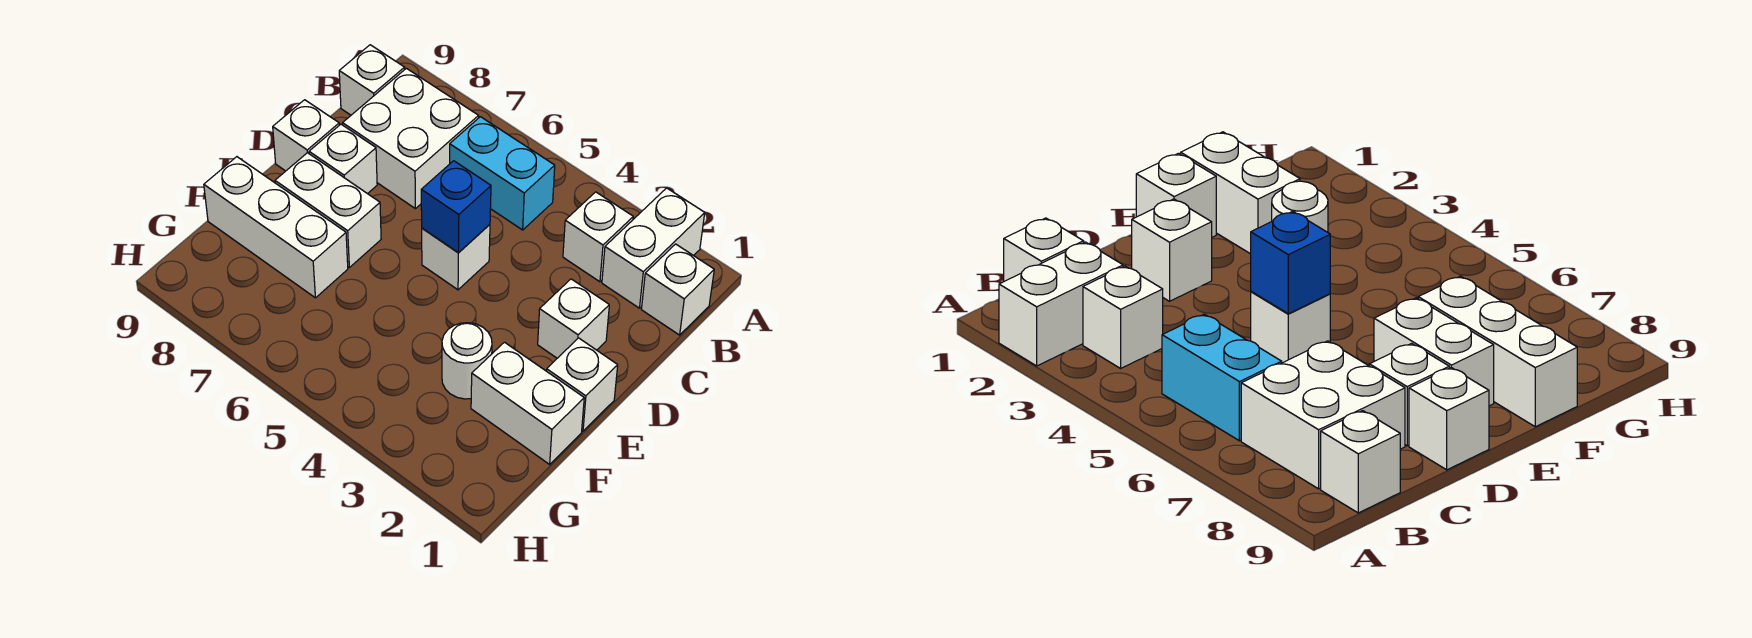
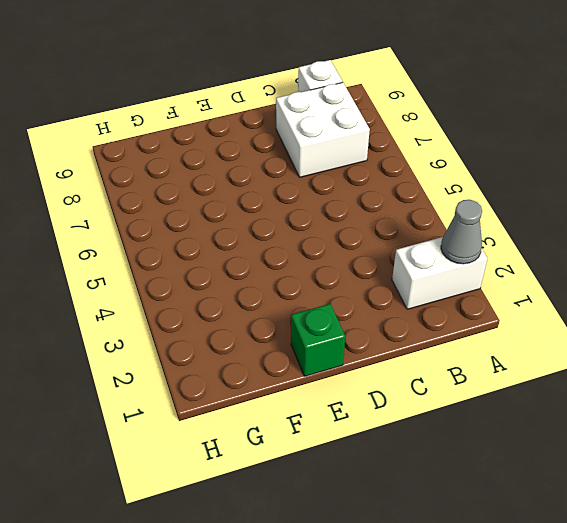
grey 1x1 cone [441,200,482,264] -> none
green 1x1 brick [291,304,345,376] -> white 1x1 brick [547,338,618,431]
none -> white 1x1 brick [641,244,714,335]
none -> white 1x1 brick [563,192,633,282]
none -> cyan 1x2 brick [450,117,555,230]

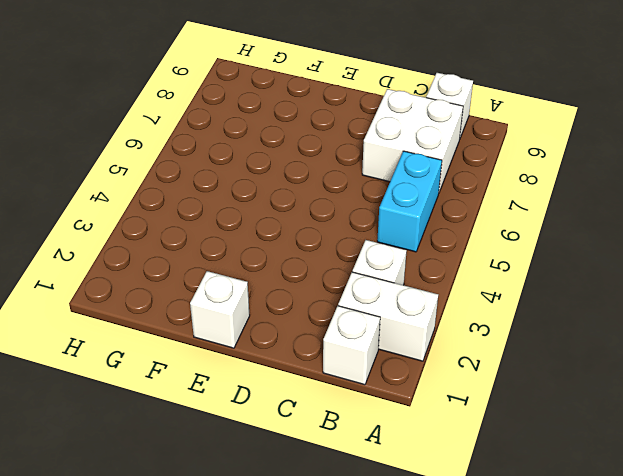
none -> white 1x1 brick [538,279,609,358]
none -> white 1x1 brick [422,224,490,290]
none -> white 1x1 brick [309,124,377,194]

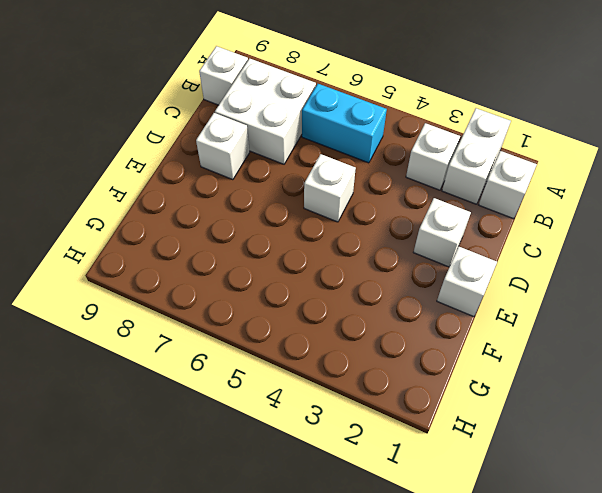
none -> white 1x1 brick [273,100,339,171]
none -> white 1x2 brick [275,153,381,267]
none -> white 1x2 brick [471,342,584,464]

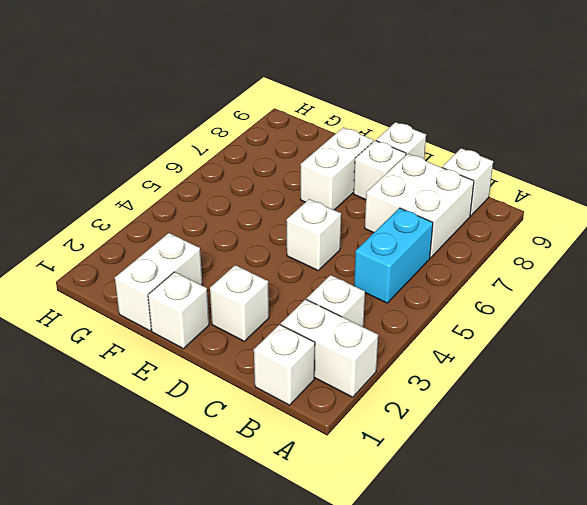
none -> white 1x1 round brick [442,323,492,399]
none -> white 1x3 brick [204,157,348,298]
none -> blue 1x1 brick [421,161,491,253]

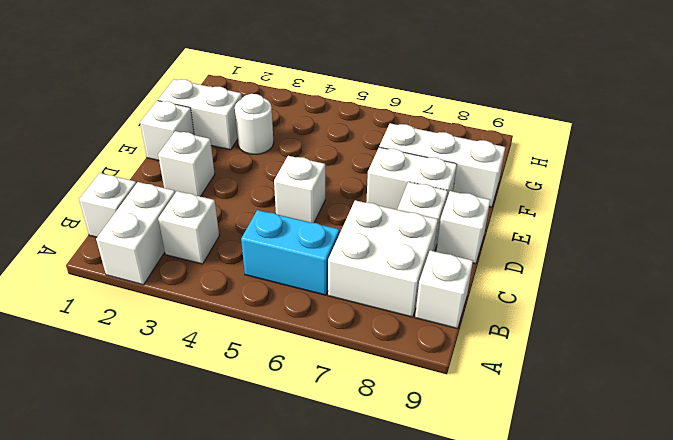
none -> blue 1x1 brick [421,161,491,253]

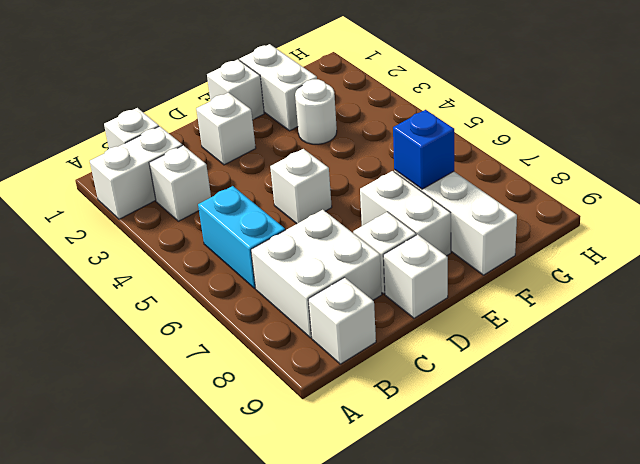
blue 1x1 brick [393,110,454,189] -> blue 1x1 brick moved to [421,161,491,253]

